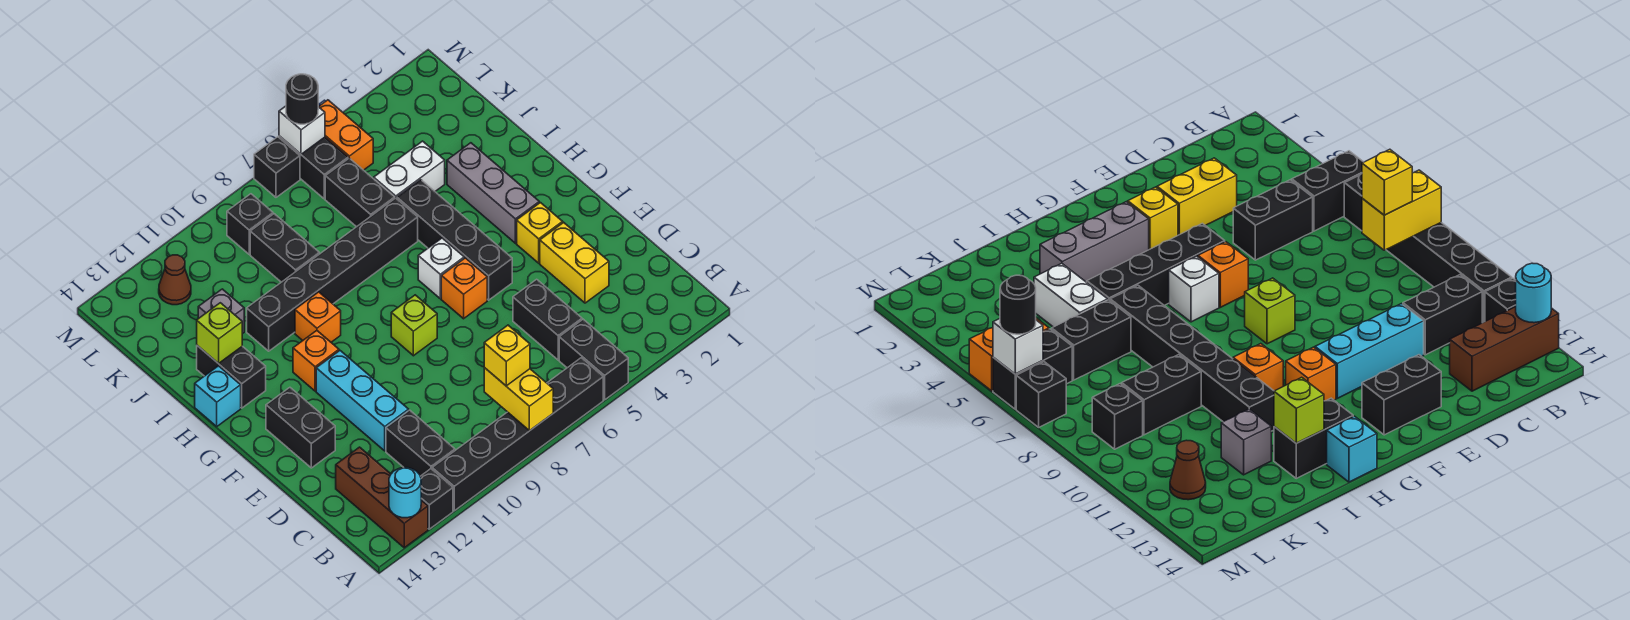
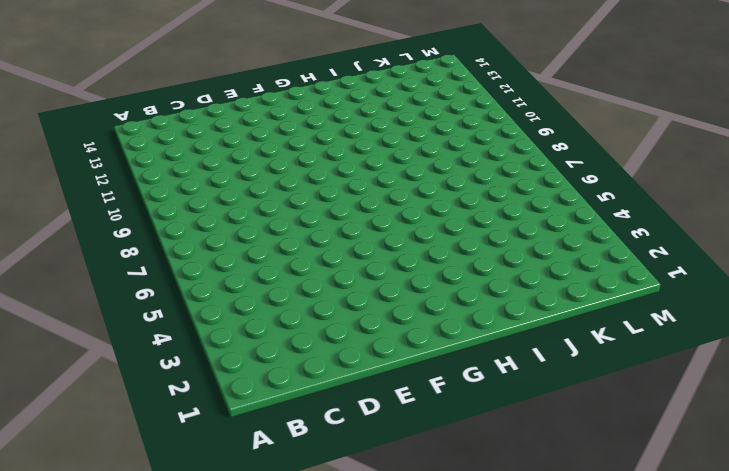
none -> black 1x2 brick [559,319,628,400]
none -> black 1x6 brick [432,358,603,511]
none -> black 1x1 brick [420,469,453,529]
none -> brown 1x3 brick [336,447,428,548]

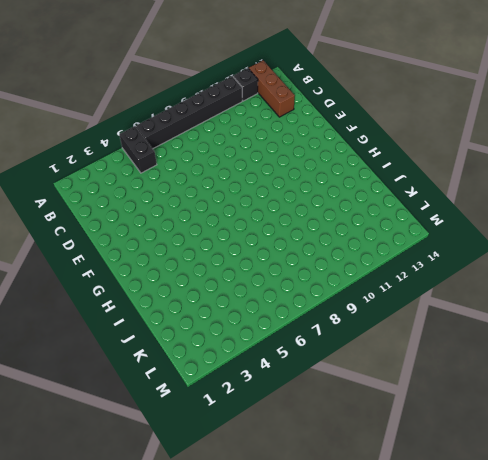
none -> black 1x2 brick [386,410,455,476]
none -> black 1x2 brick [513,279,582,360]
none -> yellow 1x2 brick [540,222,609,303]
none -> cyan 1x3 brick [316,351,409,451]

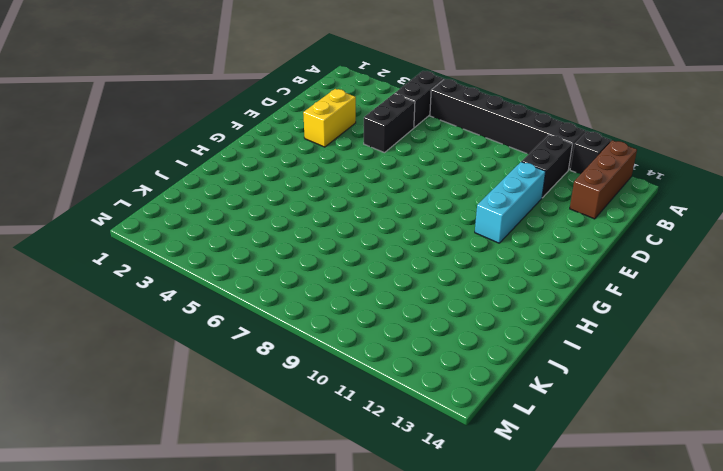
none -> black 1x2 brick [266,388,335,468]
none -> yellow 1x1 brick [517,203,563,263]
none -> black 1x4 brick [397,180,512,300]
none -> orange 1x1 brick [441,258,487,319]

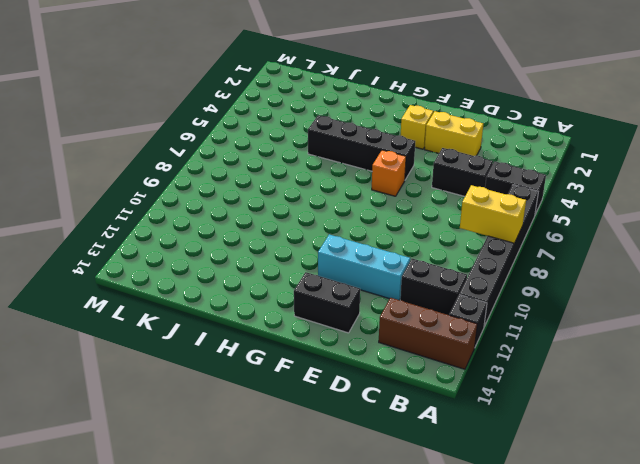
none -> lime 1x1 brick [391,295,437,356]
none -> grey 1x3 brick [447,143,539,243]
none -> white 1x1 brick [418,238,464,299]
none -> orange 1x1 brick [293,331,339,391]

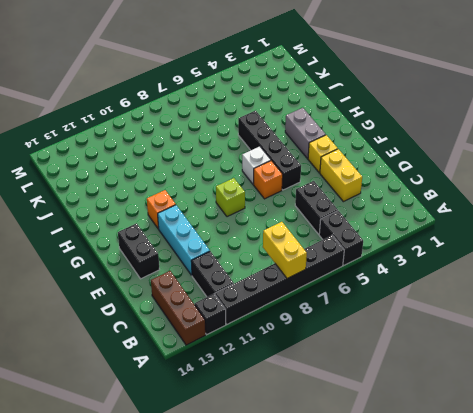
grey 1x2 brick [285,108,326,159] -> grey 1x3 brick [447,143,539,243]
none -> orange 1x1 brick [295,292,341,342]
none -> black 1x2 brick [197,346,266,408]
none -> cyan 1x1 brick [195,366,241,426]
none -> black 1x6 brick [247,198,418,351]

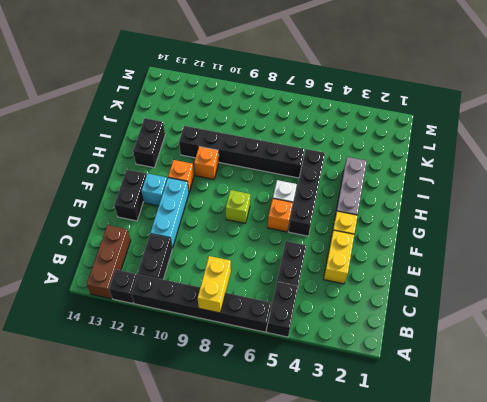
cyan 1x1 brick [142,173,167,206] -> cyan 1x1 brick moved to [195,366,241,426]
none -> white 1x2 brick [374,141,445,199]
none -> black 1x2 brick [325,158,395,227]
none -> black 1x2 brick [250,214,319,282]
none -> grey 1x1 brick [198,289,244,334]

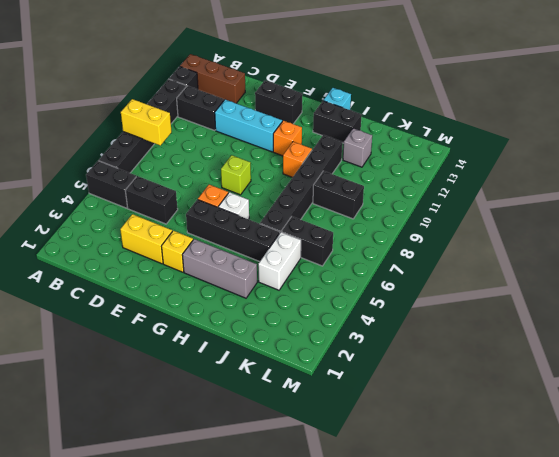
none -> orange 1x2 brick [319,100,373,170]
none -> black 1x2 brick [279,136,348,199]
none -> black 1x1 brick [227,194,273,254]
none -> brown 1x1 cone [159,255,191,305]

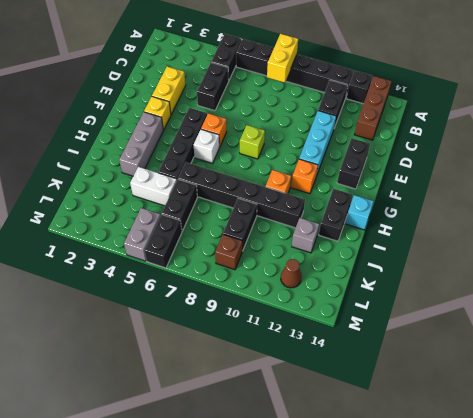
grey 1x2 brick [124,208,160,261] -> orange 1x2 brick [319,100,373,170]
brown 1x1 brick [215,234,242,270] -> black 1x1 brick [227,194,273,254]
none -> black 1x1 brick [254,137,300,197]
none -> cyan 1x1 round brick [389,468,421,518]
none -> lime 1x1 brick [197,303,242,364]
none -> white 1x1 brick [279,106,325,154]

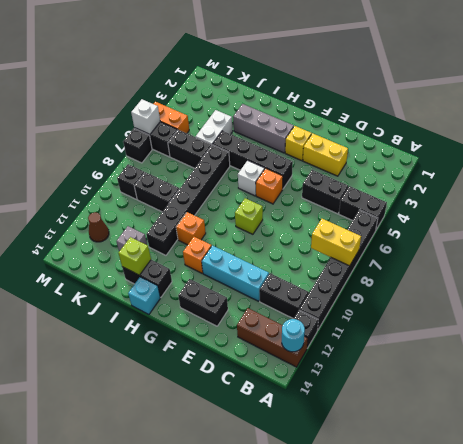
none -> yellow 1x1 brick [484,325,530,386]
none -> black 1x1 round brick [286,74,318,124]

